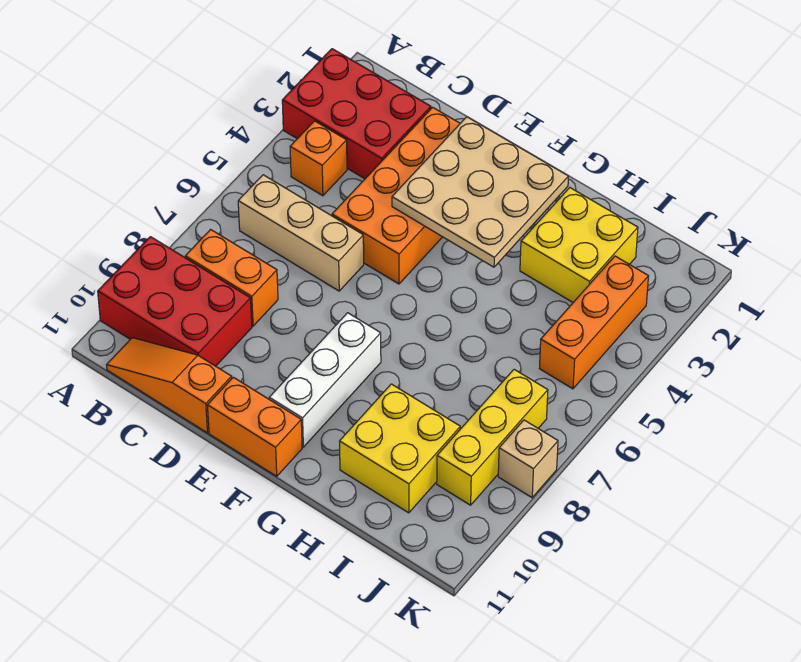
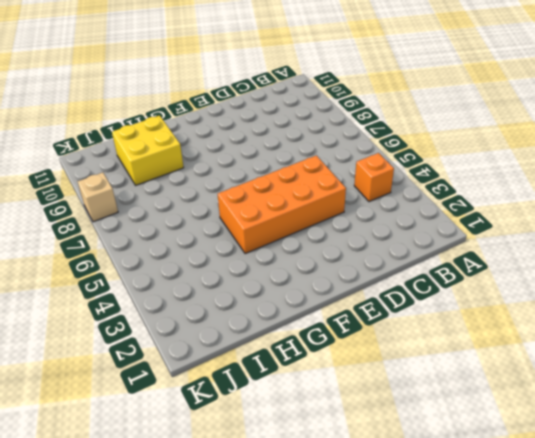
orange 2x4 brick [218,155,346,254] -> orange 2x4 brick turned to [332,107,460,284]
none -> red 2x3 brick [282,49,431,179]
none -> red 2x3 brick [98,237,252,366]
none -> tan 1x3 brick [238,175,364,291]

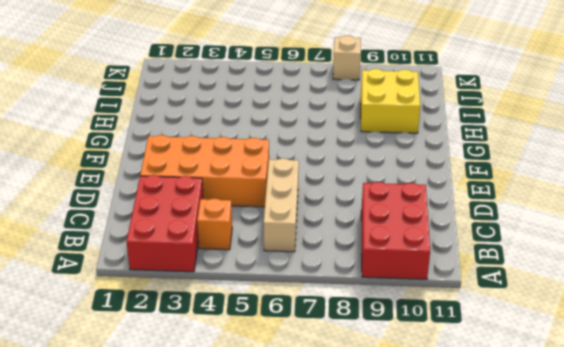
none -> orange 1x2 brick [185,230,278,326]
none -> orange 1x3 slope [107,338,232,433]
none -> orange 1x2 brick [207,377,302,476]

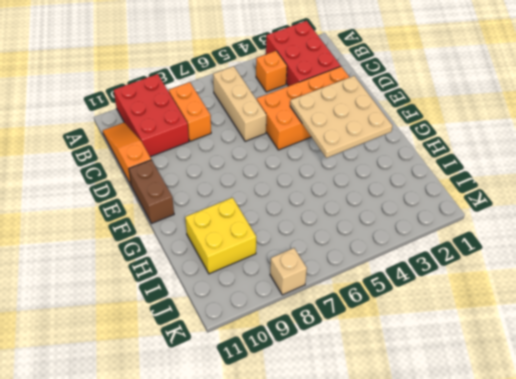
brown 1x2 brick [129,160,174,223] -> orange 1x2 brick [207,377,302,476]
none -> white 1x3 brick [269,313,381,447]
none -> yellow 2x2 brick [520,188,638,302]
none -> orange 1x3 brick [540,256,649,389]

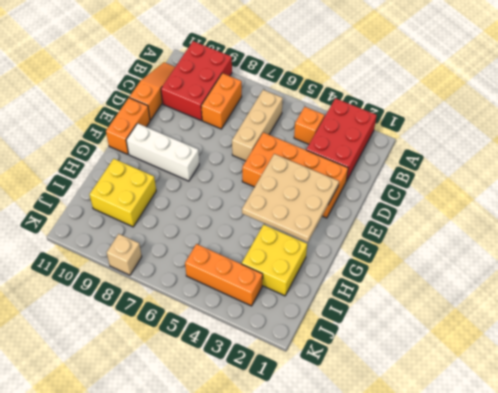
none -> yellow 1x3 brick [437,369,548,505]

